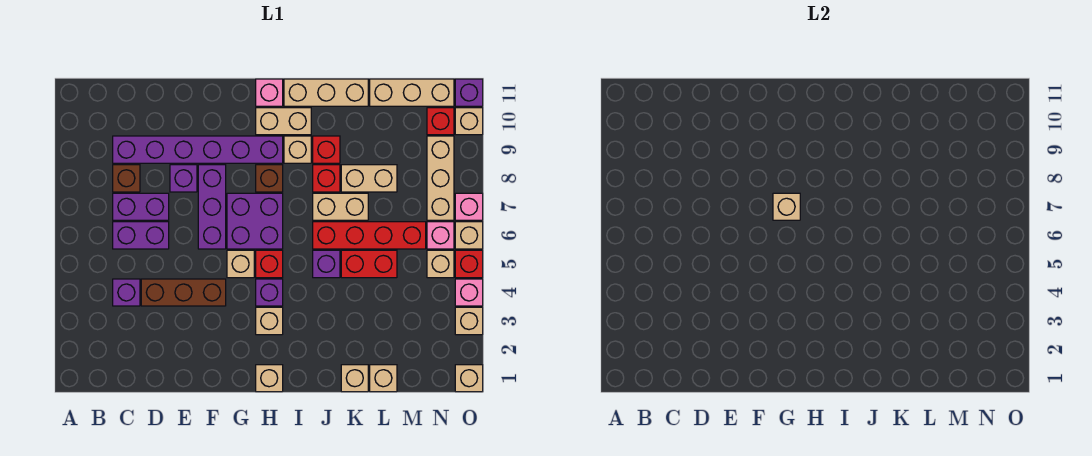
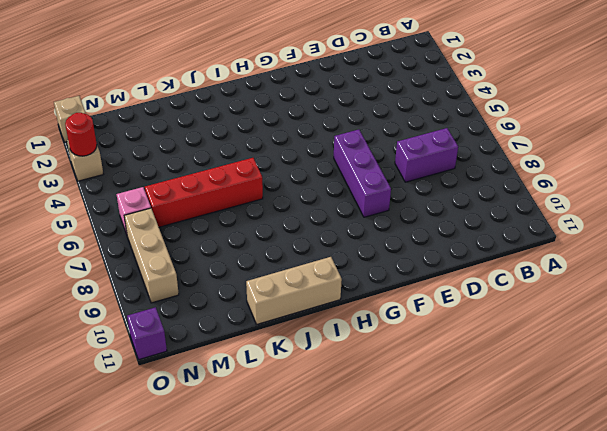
red 1x1 round brick [65,113,97,156] -> none
none -> purple 1x1 brick [113,279,140,306]
none -> purple 1x2 brick [113,222,169,249]
none -> brown 1x1 brick [113,165,140,192]
none -> purple 1x6 brick [113,136,283,163]

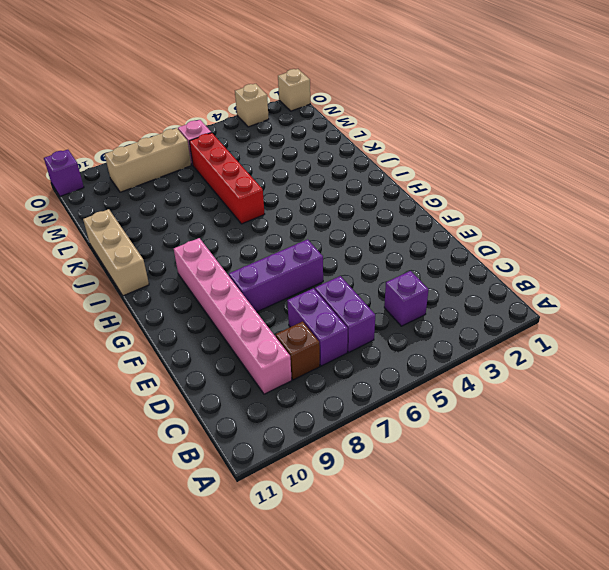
pink 1x6 brick [174,238,292,394] -> purple 1x6 brick [113,136,283,163]
none -> brown 1x3 brick [141,279,226,306]
none -> purple 1x1 brick [170,165,197,192]
none -> tan 1x1 brick [227,250,254,278]
none -> purple 2x2 brick [227,193,283,249]

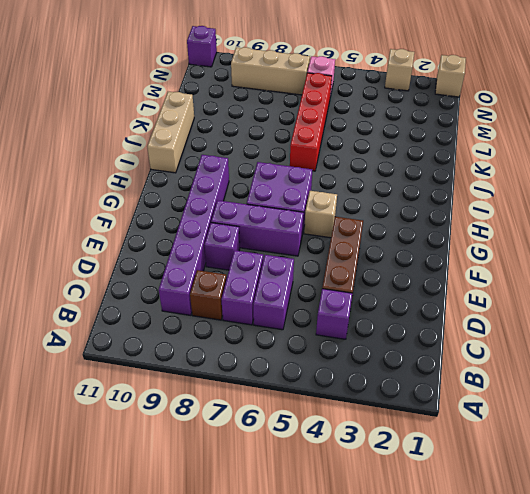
none -> tan 1x1 brick [256,365,283,392]
none -> tan 1x1 brick [256,307,283,335]
none -> purple 1x1 brick [256,279,283,306]
none -> red 1x1 brick [256,250,283,278]

